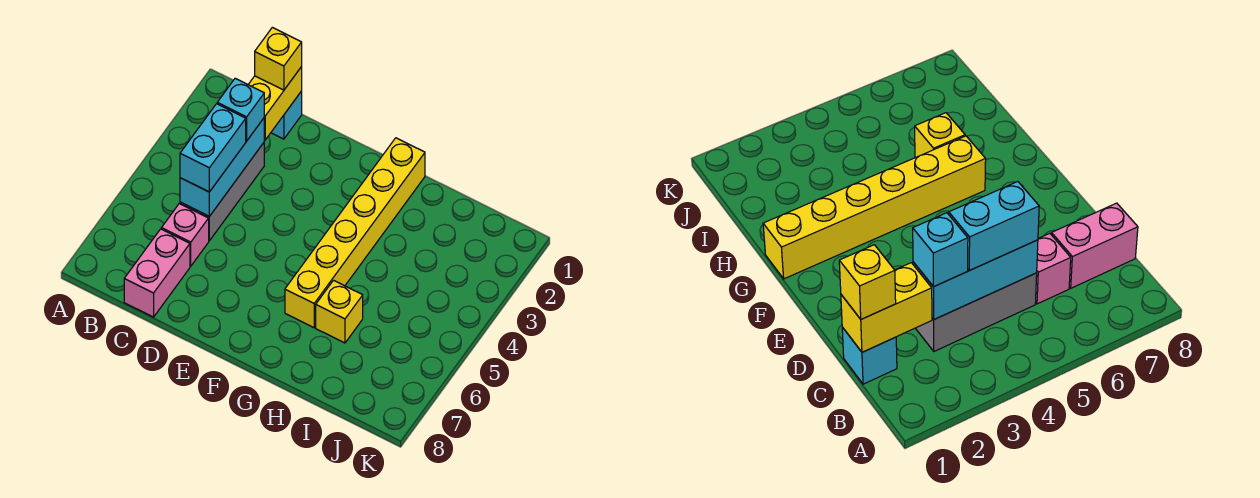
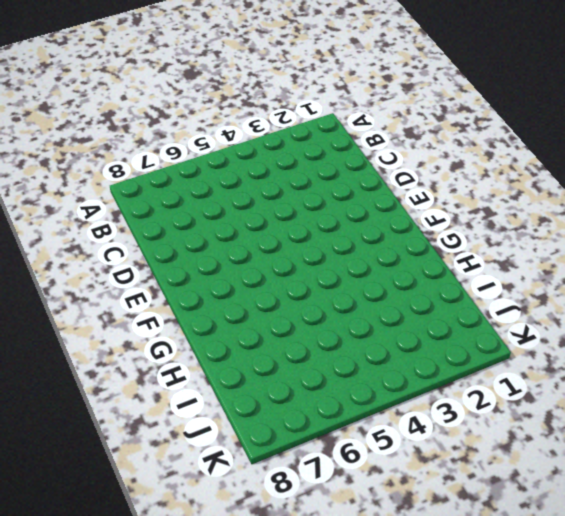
none -> cyan 1x1 brick [271,91,302,139]
none -> grey 1x3 brick [180,143,264,241]

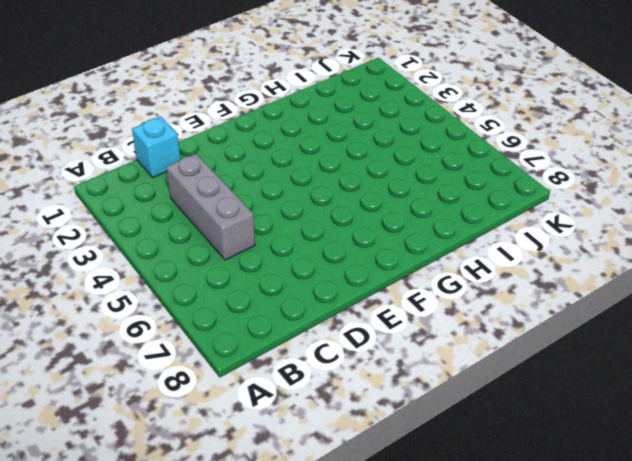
none -> pink 1x1 brick [161,204,209,266]
none -> pink 1x2 brick [124,229,190,317]

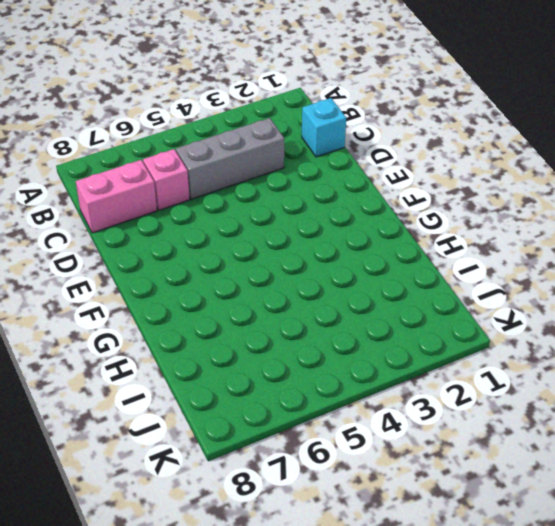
none -> yellow 1x6 brick [285,138,425,328]
none -> yellow 1x1 brick [316,280,363,343]

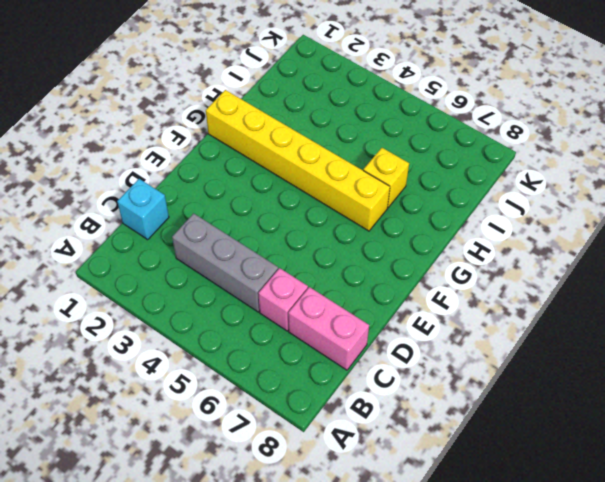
none -> yellow 1x2 brick [248,67,302,140]
none -> cyan 1x3 brick [180,118,264,216]

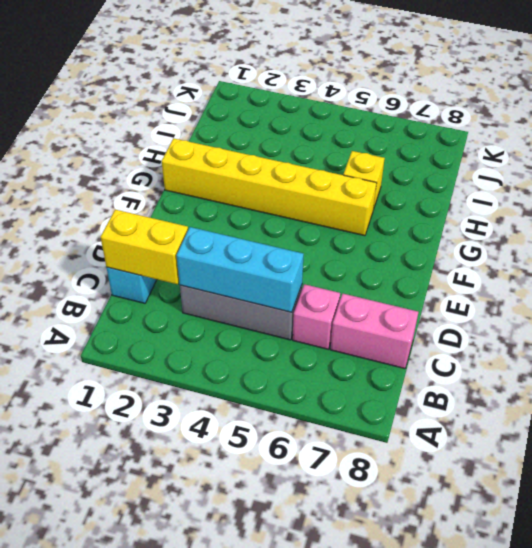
none -> yellow 1x1 brick [255,27,302,90]
none -> cyan 1x1 brick [217,78,264,141]

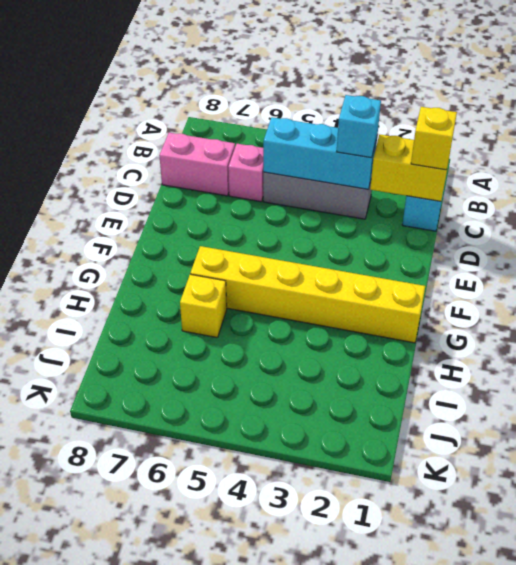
none -> cyan 1x2 brick [180,104,246,192]

